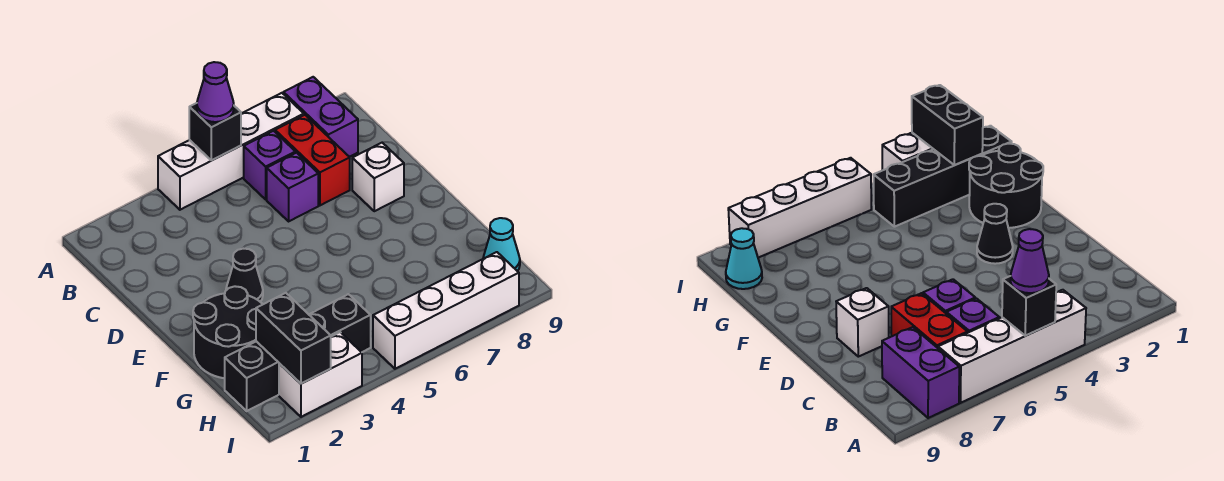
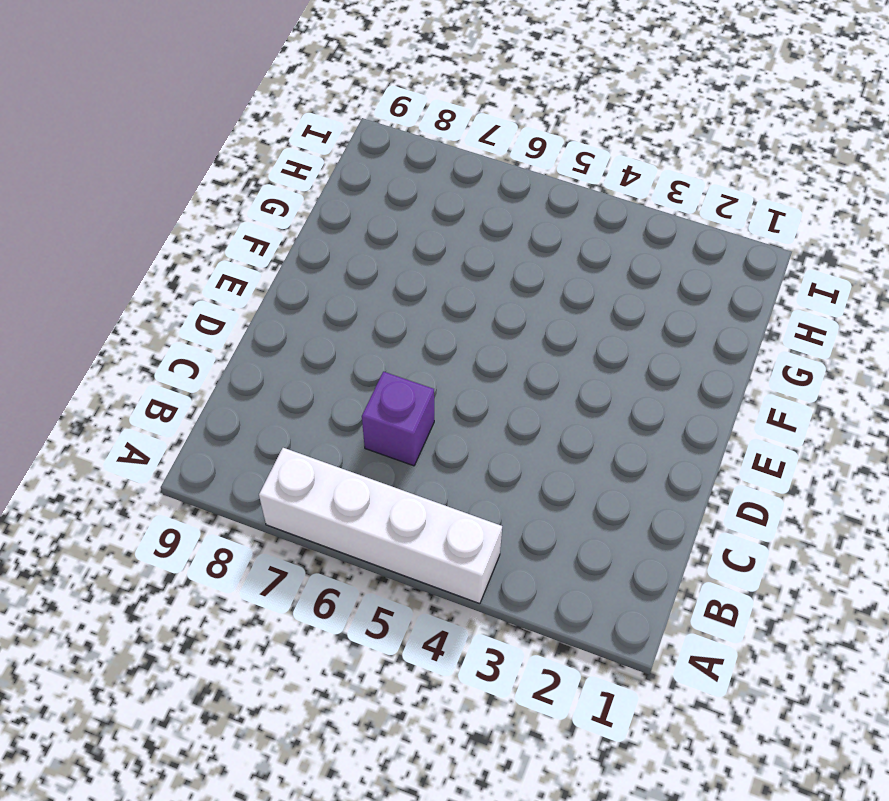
none -> purple 1x2 brick [283,77,358,157]
none -> purple 1x1 brick [244,131,295,199]
none -> red 1x2 brick [275,115,350,205]

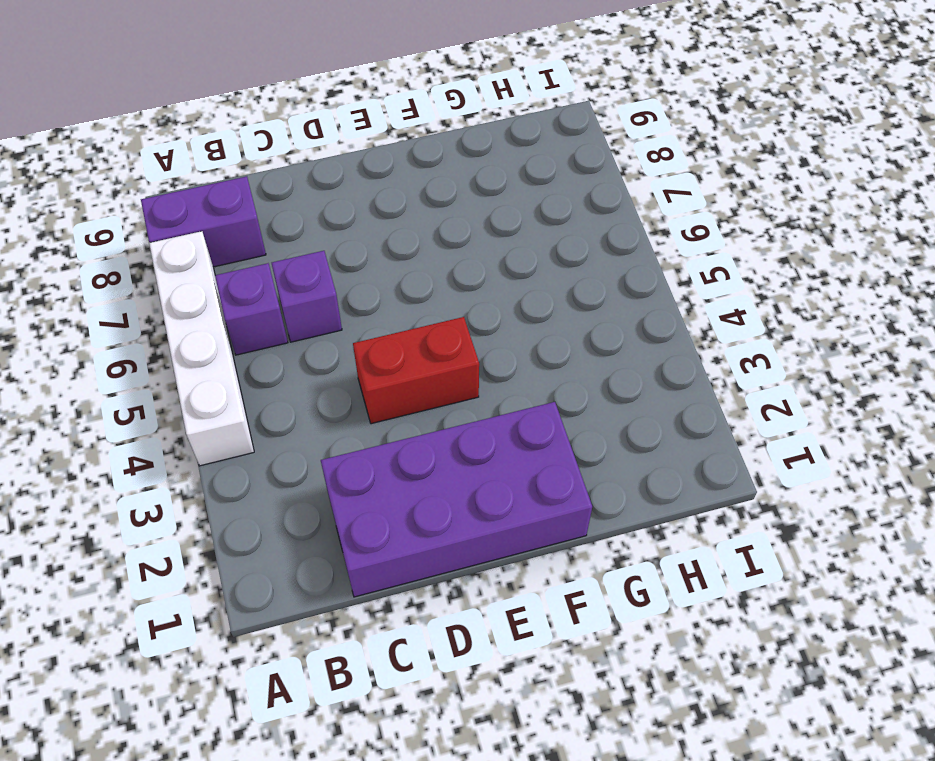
purple 2x4 brick [321,402,592,597] -> black 2x2 round brick [193,286,263,378]
red 1x2 brick [353,317,479,424] -> red 1x2 brick moved to [275,115,350,205]
none -> white 1x1 brick [352,143,404,211]
none -> black 1x1 cone [226,249,263,302]
none -> black 1x4 brick [225,294,371,411]

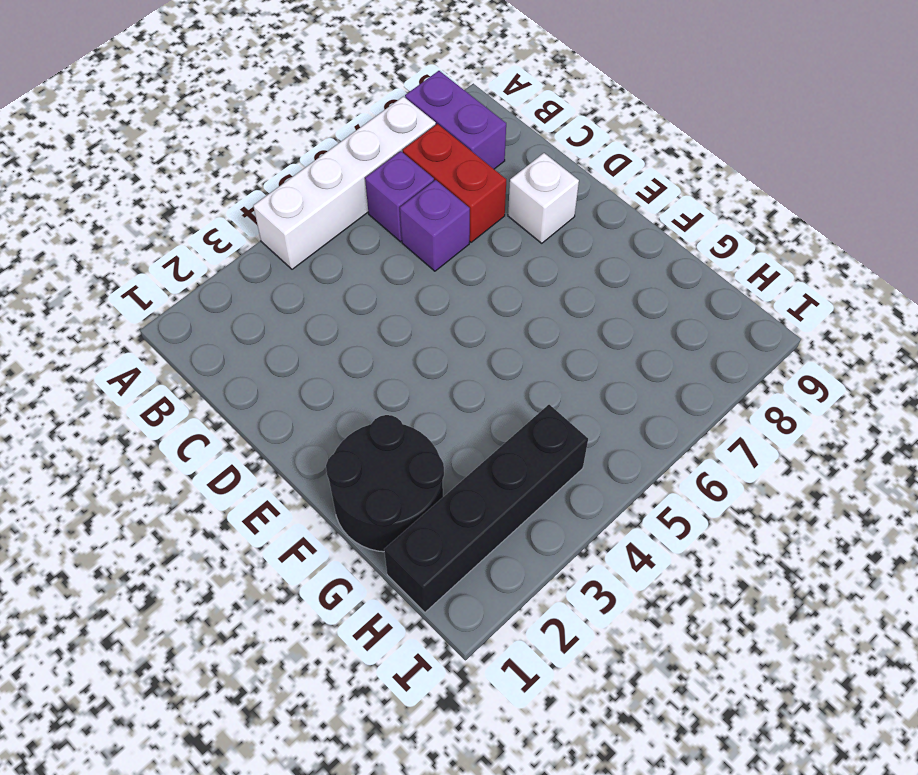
none -> black 1x1 cone [226,249,263,302]
none -> cyan 1x1 cone [483,218,520,271]
none -> white 1x2 brick [279,332,362,417]

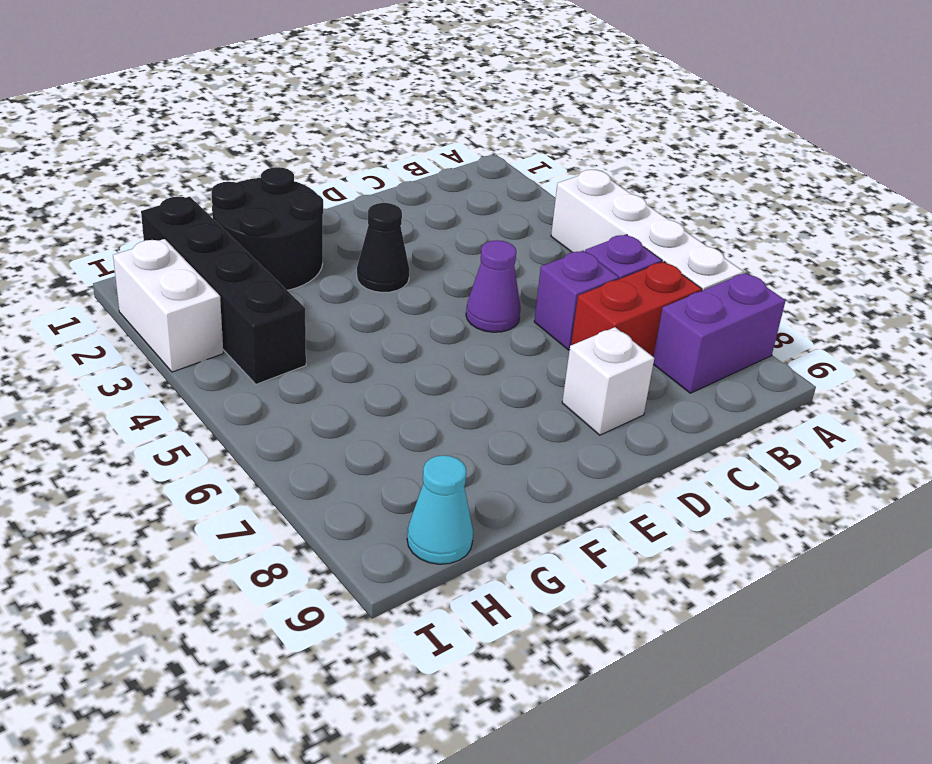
purple 1x1 cone [466,240,521,332] -> purple 1x1 cone moved to [197,62,234,122]
none -> white 1x4 brick [373,252,519,369]
none -> black 1x1 brick [189,103,241,160]
none -> black 1x2 brick [256,293,331,384]

